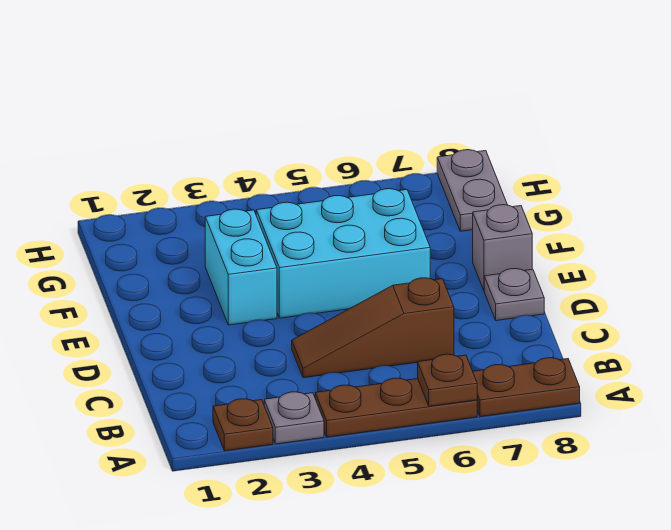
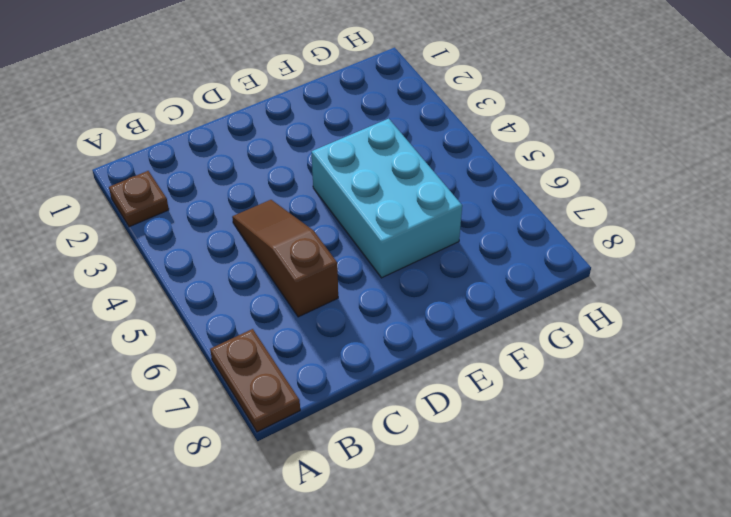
none -> grey 1x1 plate [264,392,324,444]
none -> brown 1x3 plate [315,378,477,437]

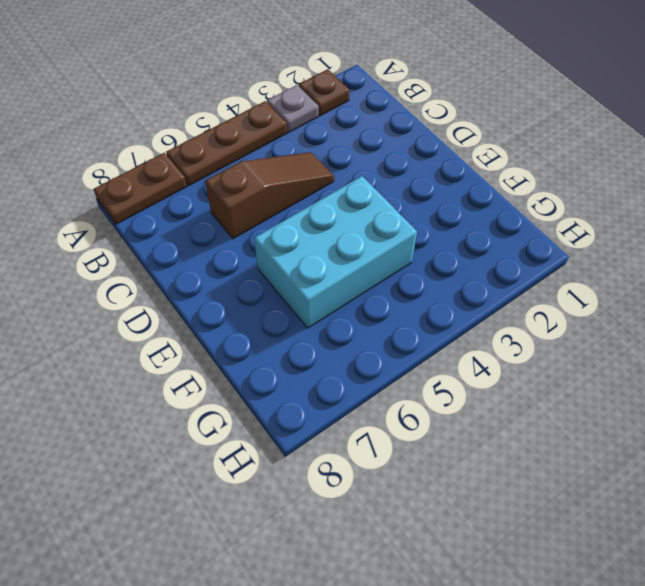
none -> grey 1x1 plate [484,269,544,321]
none -> cyan 1x2 brick [205,209,277,325]

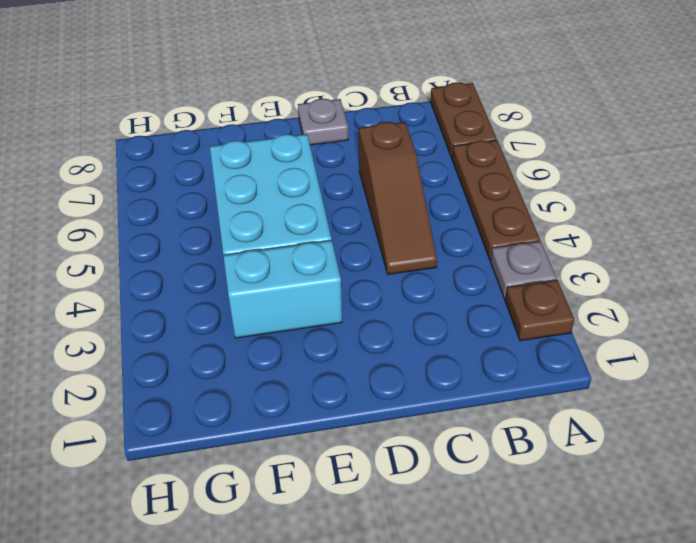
none -> grey 1x1 brick [473,205,532,290]
none -> grey 1x2 plate [437,150,507,231]

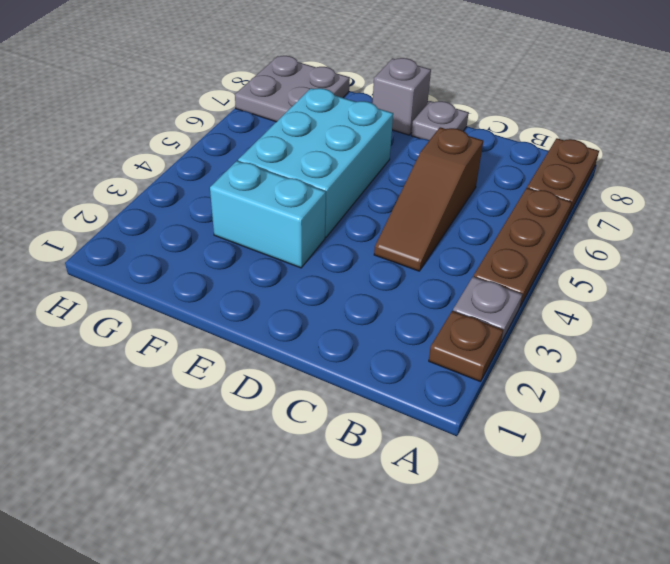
grey 2x2 plate [235,56,350,122] -> grey 1x2 plate [437,150,507,231]
none -> brown 1x1 plate [418,354,477,406]

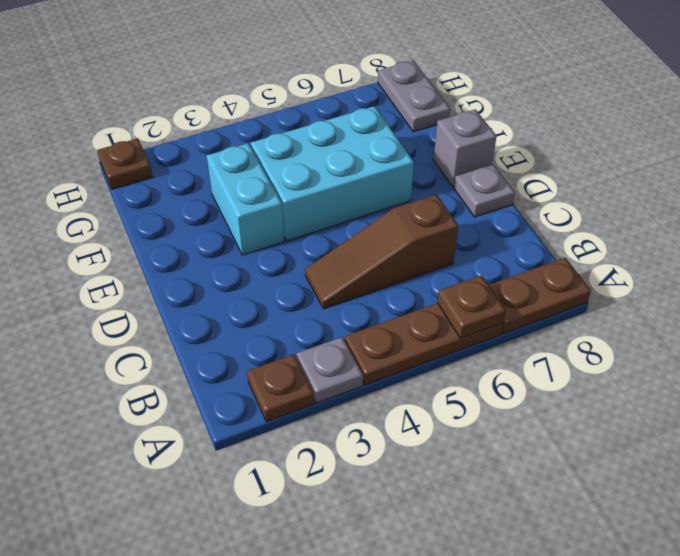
brown 1x1 plate [97,138,153,189] -> none

